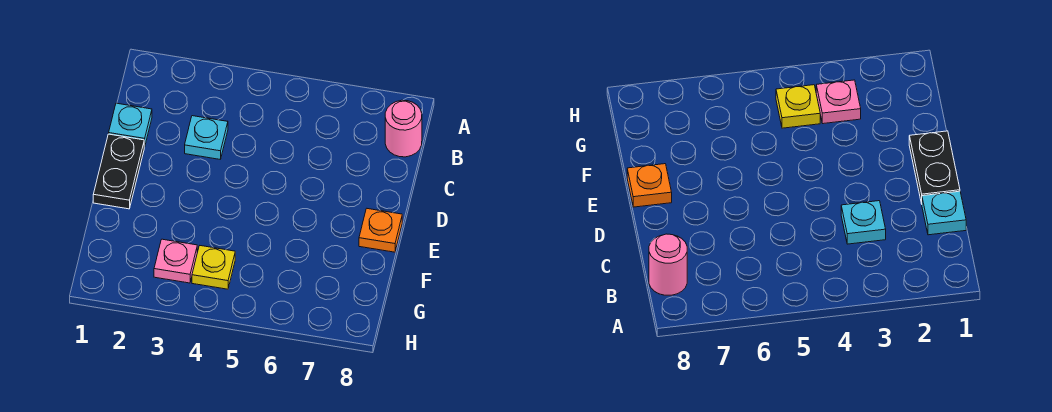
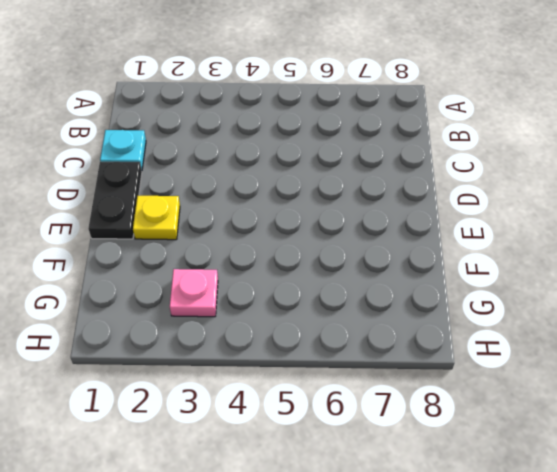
yellow 1x1 plate [133,196,180,240] -> yellow 1x1 plate moved to [192,246,235,289]
none -> pink 1x1 round brick [385,100,422,157]
none -> cyan 1x1 plate [185,116,228,159]

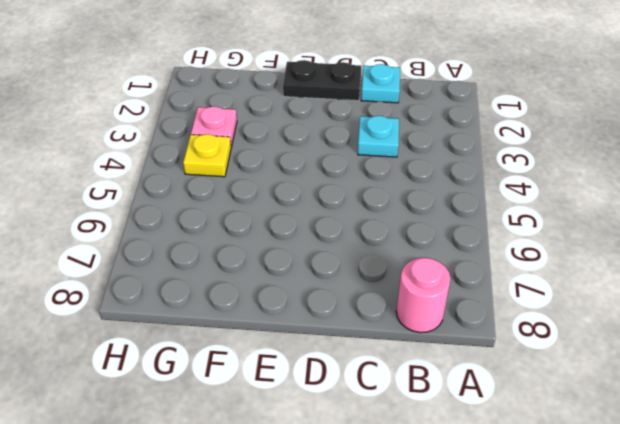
none -> orange 1x1 plate [359,209,402,252]

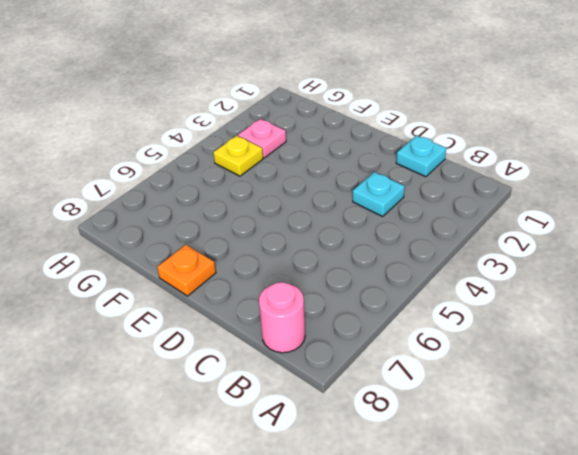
none -> black 1x2 plate [93,134,144,209]

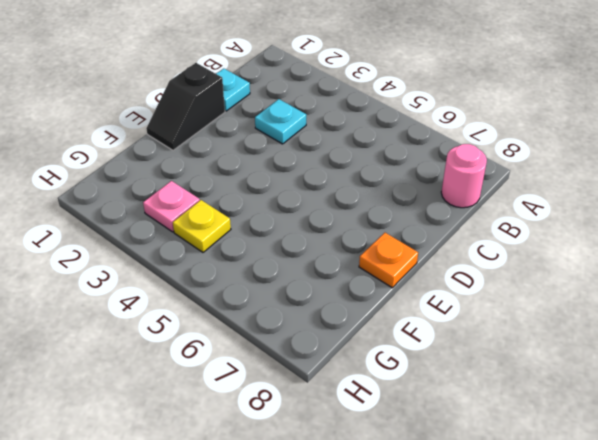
black 1x2 slope [146,63,225,150] -> black 1x2 plate [93,134,144,209]

